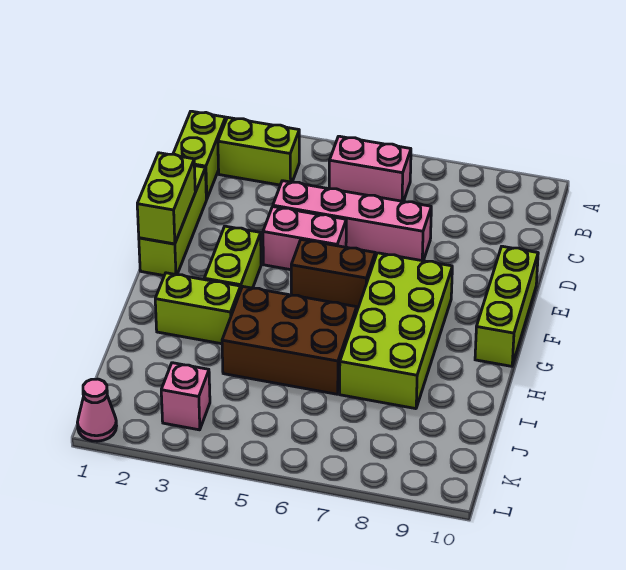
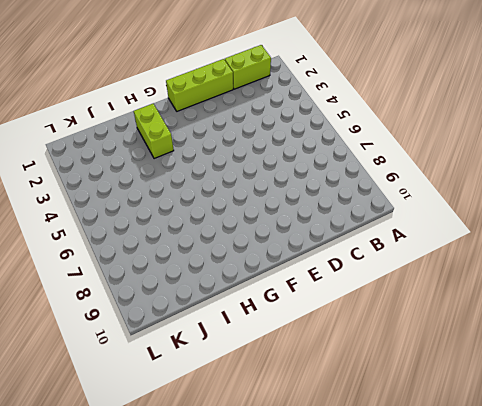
none -> lime 1x2 brick [218,117,299,185]
none -> pink 1x2 brick [329,136,411,201]
none -> pink 1x4 brick [273,181,431,261]

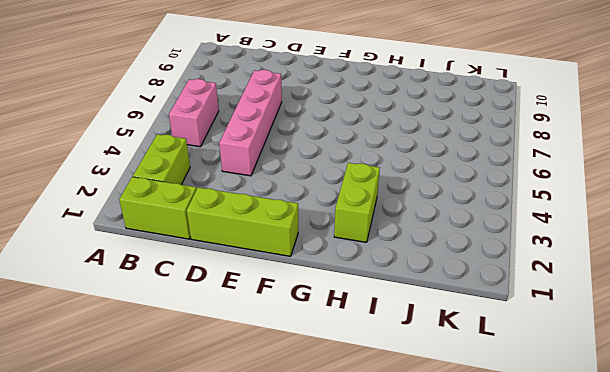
none -> pink 1x2 brick [263,207,346,270]
none -> lime 1x3 brick [475,246,538,366]
none -> lime 1x2 brick [204,226,261,289]

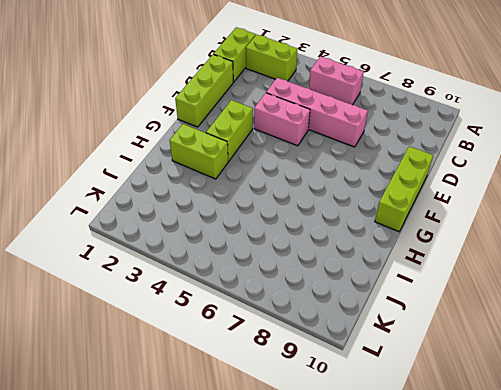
none -> brown 1x2 brick [291,240,375,310]
none -> lime 2x4 brick [340,253,452,409]
none -> brown 2x3 brick [222,286,357,394]

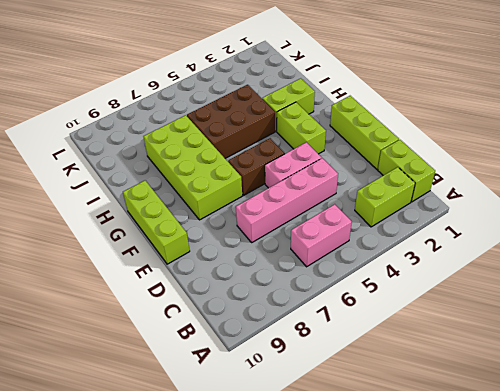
none -> pink 1x1 brick [161,363,210,430]
none -> pink 1x1 cone [78,379,116,441]
none -> lime 1x2 brick [137,153,195,244]

